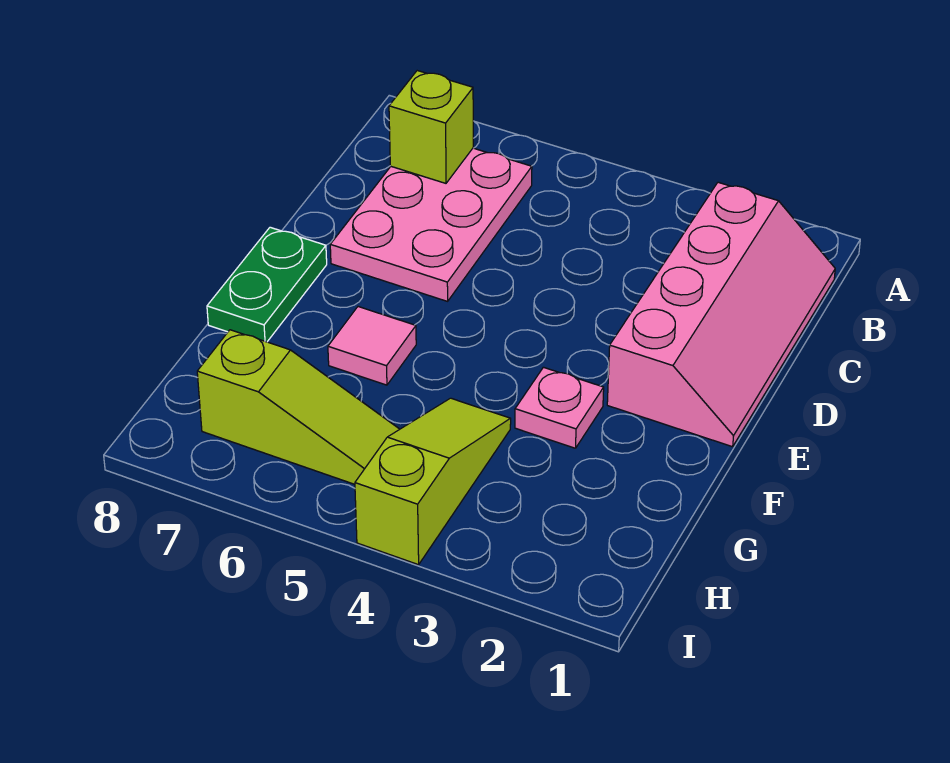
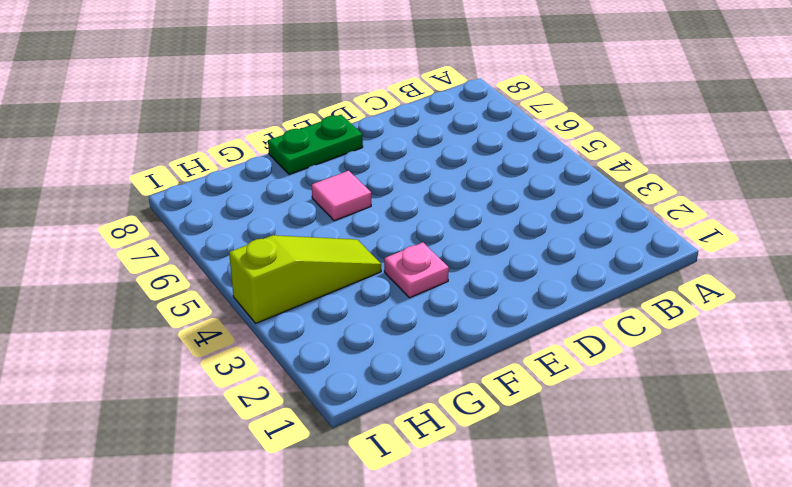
none -> pink 2x4 slope [607,182,835,447]
none -> pink 2x3 plate [330,148,532,301]

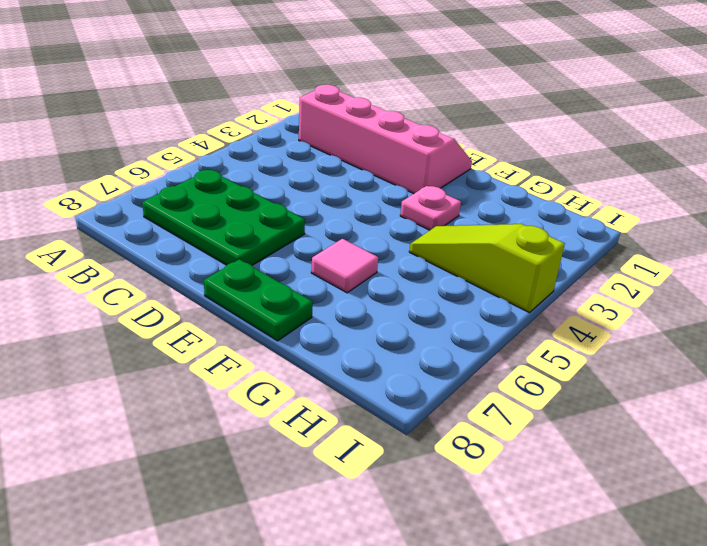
green 2x3 plate [142,170,305,265] -> pink 2x3 plate [330,148,532,301]
none -> lime 1x3 slope [197,330,400,484]
none -> lime 1x1 brick [389,71,473,183]

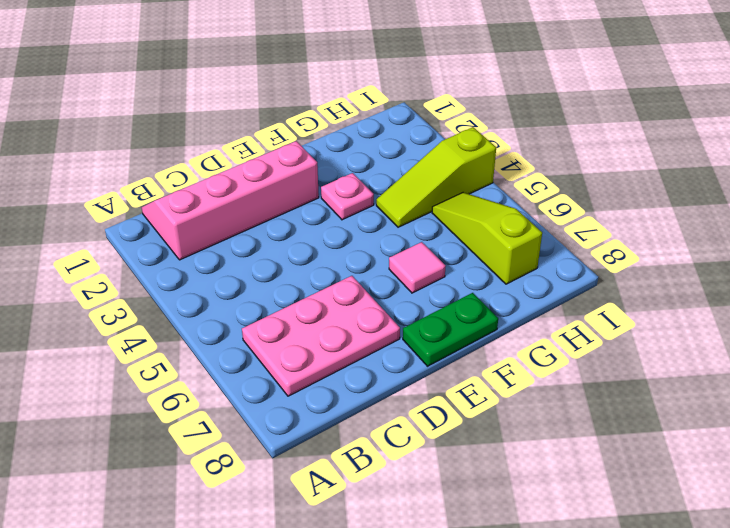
none -> lime 1x1 brick [389,71,473,183]

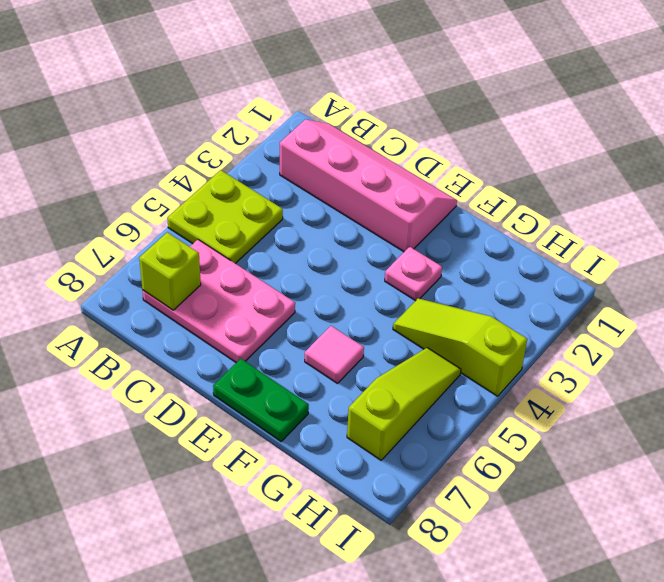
lime 2x2 plate [167,170,283,264] -> none

